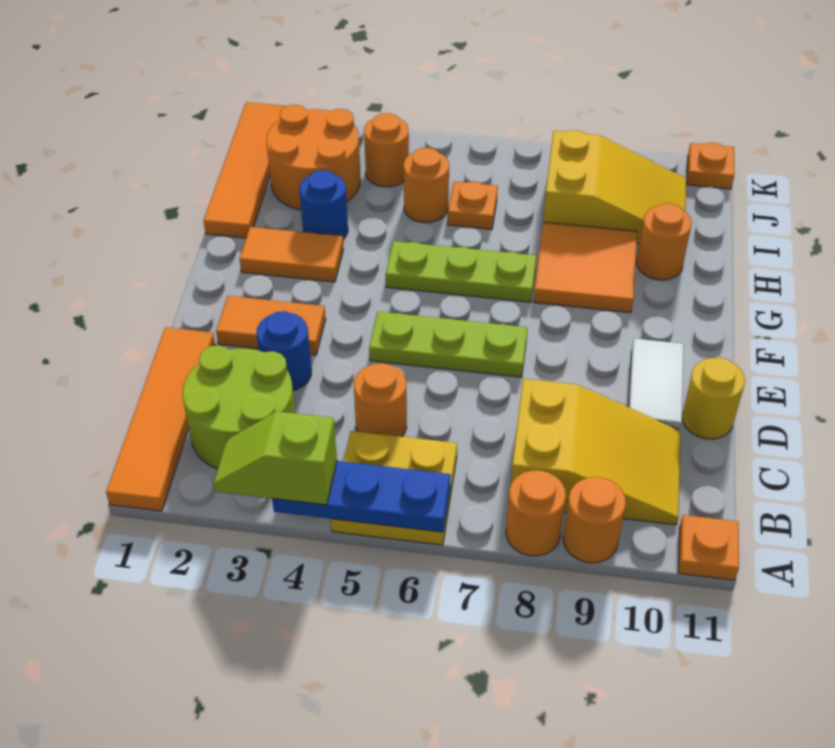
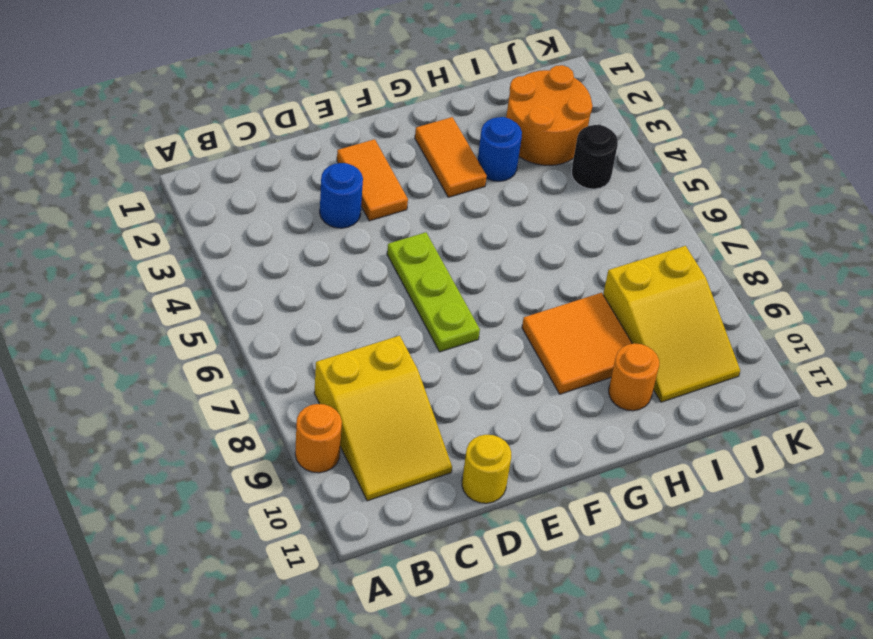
black 1x1 round brick [572,125,618,189] -> orange 1x1 round brick [364,113,409,187]
none -> orange 1x4 tile [106,327,215,511]
none -> yellow 2x2 plate [331,431,457,545]
none -> orange 1x1 round brick [506,470,566,556]

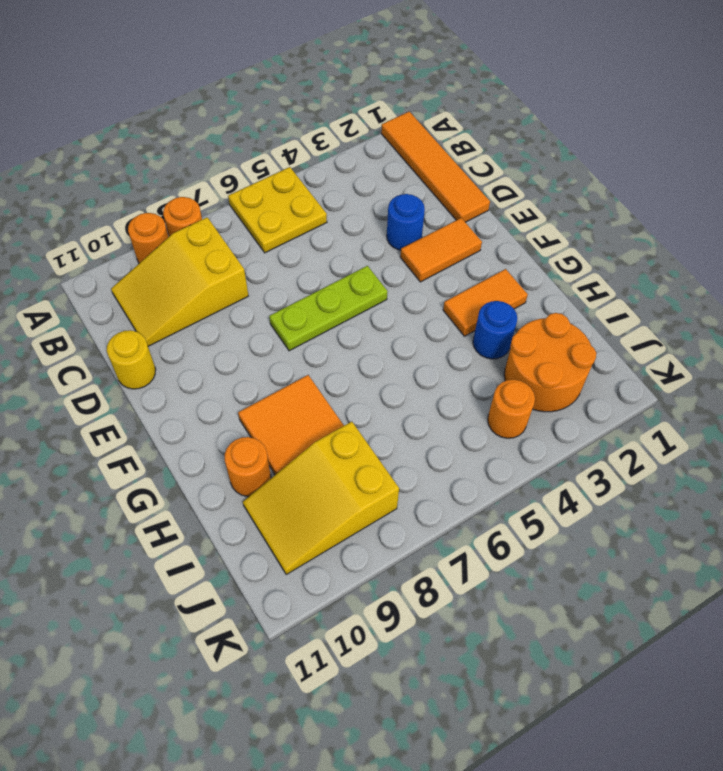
none -> orange 1x1 plate [678,515,739,580]
none -> lime 2x2 round brick [183,345,295,469]
none -> orange 1x1 round brick [354,363,407,437]

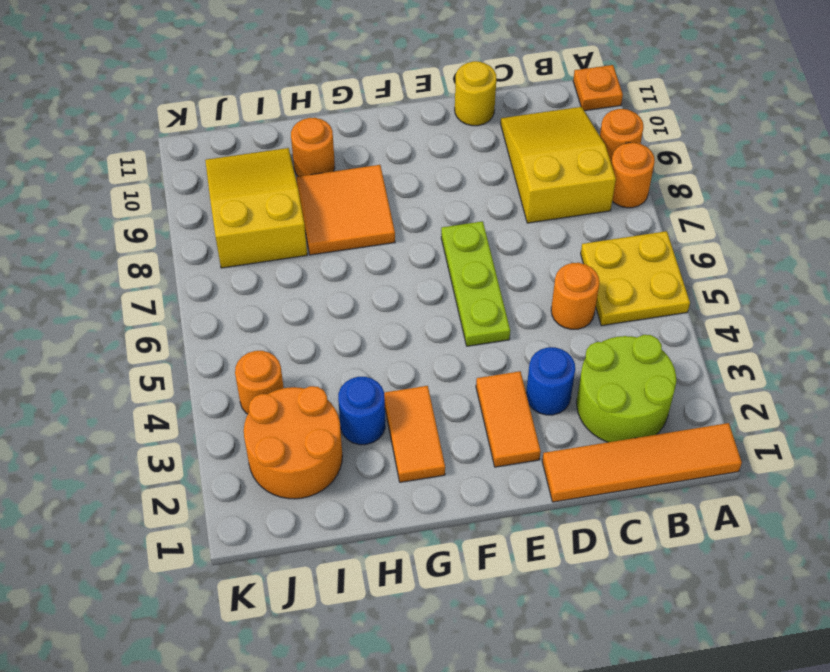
none -> white 1x2 tile [628,339,684,430]
none -> lime 1x3 plate [386,241,536,302]
none -> orange 1x4 tile [204,102,286,238]

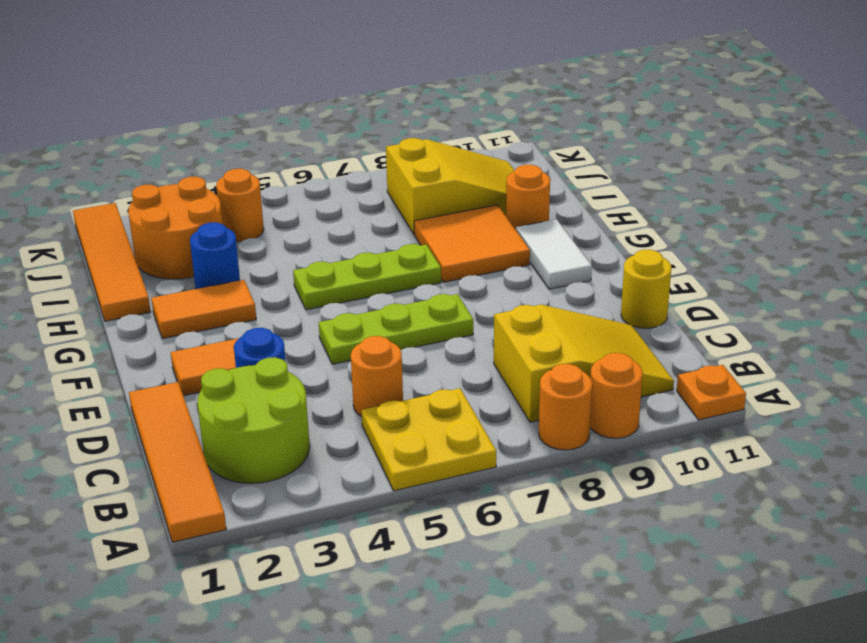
white 1x2 tile [516,219,592,289] -> white 1x2 tile moved to [628,339,684,430]
none -> orange 1x1 round brick [404,148,449,223]
none -> orange 1x1 plate [448,181,498,229]
none -> orange 1x1 plate [687,143,734,189]

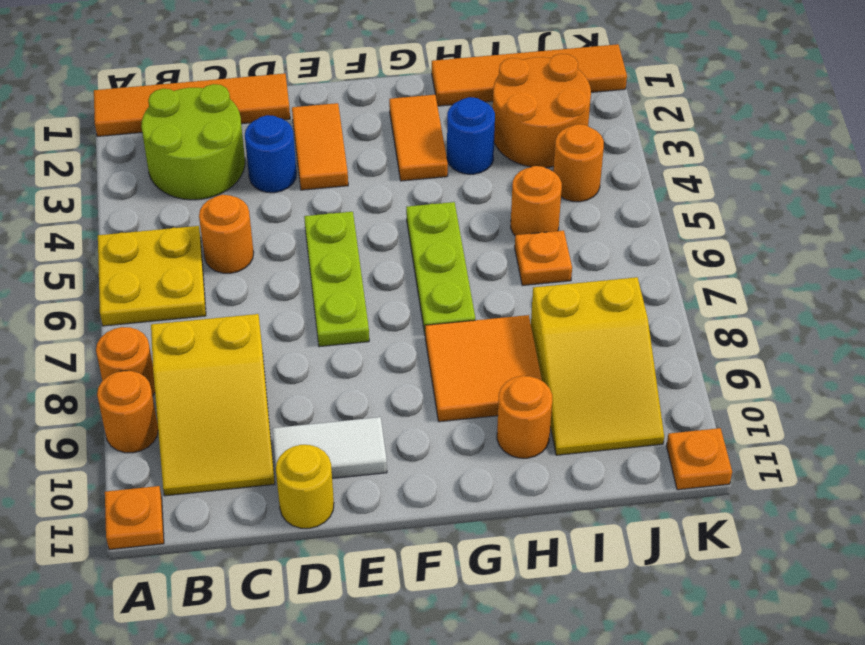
none -> blue 1x3 plate [272,461,451,532]
none -> lime 1x2 slope [213,412,337,505]

